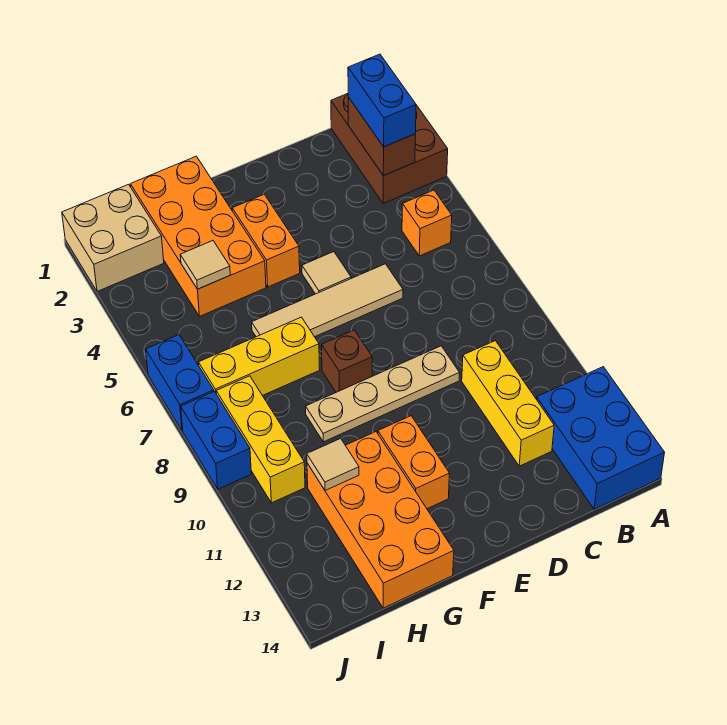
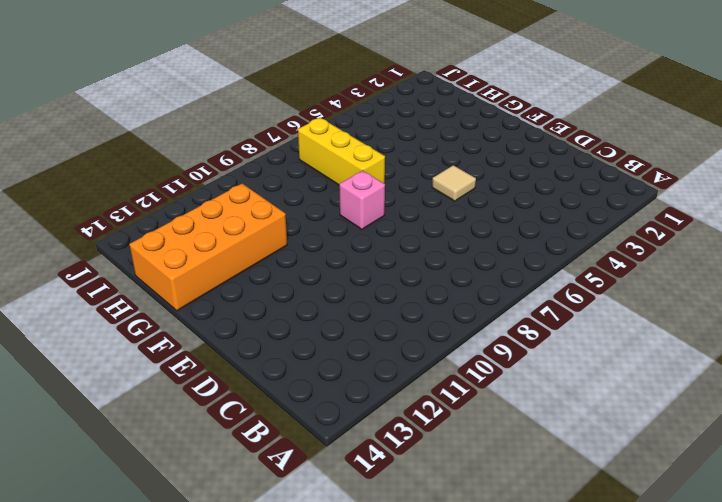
pink 1x1 brick [339,171,385,229] -> brown 1x1 brick [322,330,372,392]
none -> brown 2x3 brick [331,94,448,203]
none -> blue 2x3 brick [536,367,665,509]
none -> orange 1x1 brick [402,190,452,256]

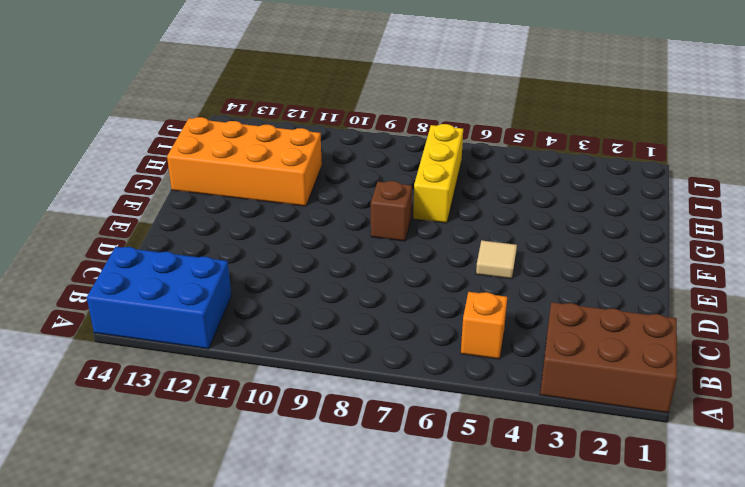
none -> yellow 1x3 brick [462,341,554,466]
none -> tan 1x4 tile [252,264,403,337]
none -> tan 1x4 plate [306,346,459,442]

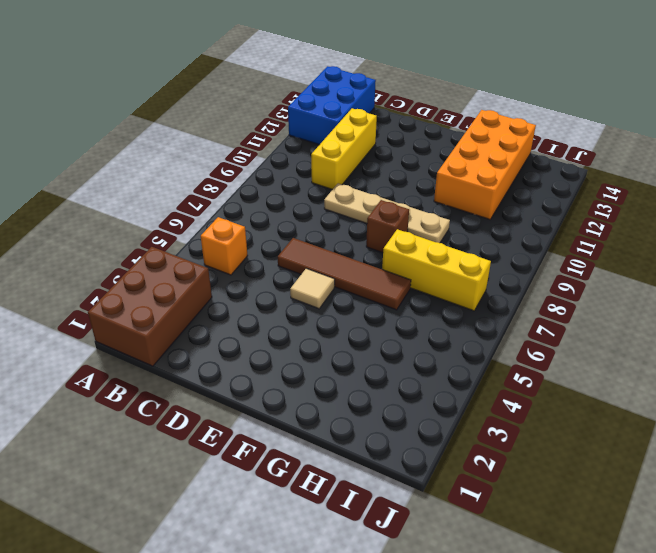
brown 1x4 tile [278,238,411,310] -> tan 1x4 tile [252,264,403,337]
none -> orange 1x2 brick [232,194,300,287]
none -> orange 1x2 brick [378,416,450,509]
none -> orange 2x4 brick [130,156,266,316]

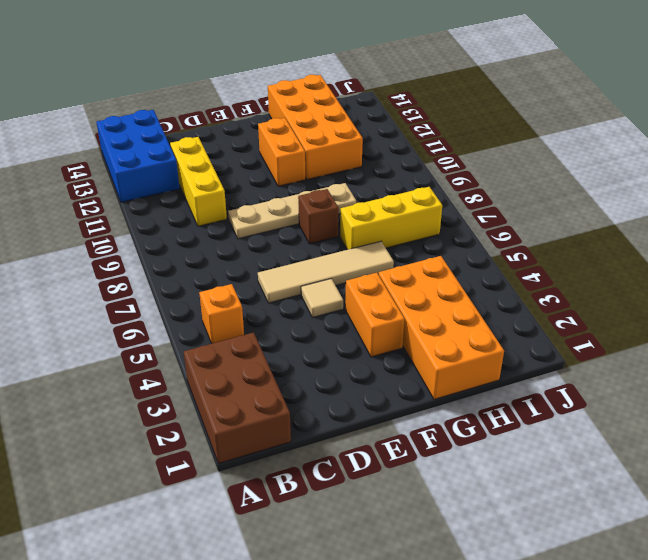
none -> tan 2x2 brick [62,184,164,291]
none -> yellow 1x3 brick [216,376,305,503]
none -> blue 1x2 brick [146,335,214,431]

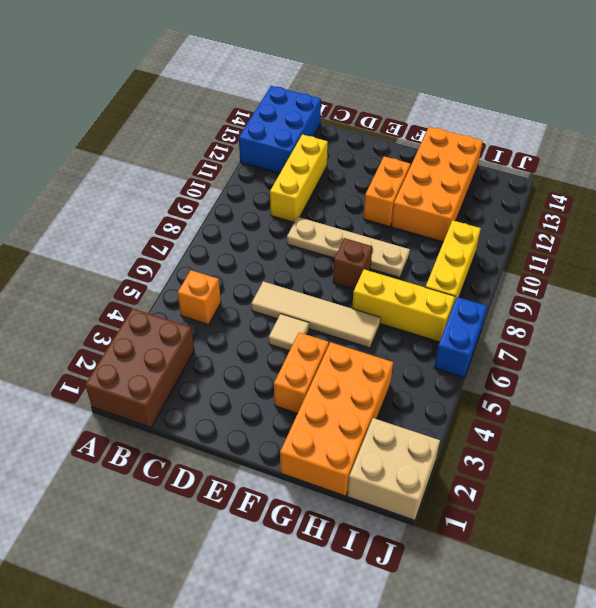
none -> blue 1x2 brick [181,391,251,489]
none -> brown 1x2 brick [348,97,415,176]
none -> tan 1x1 tile [180,241,230,289]

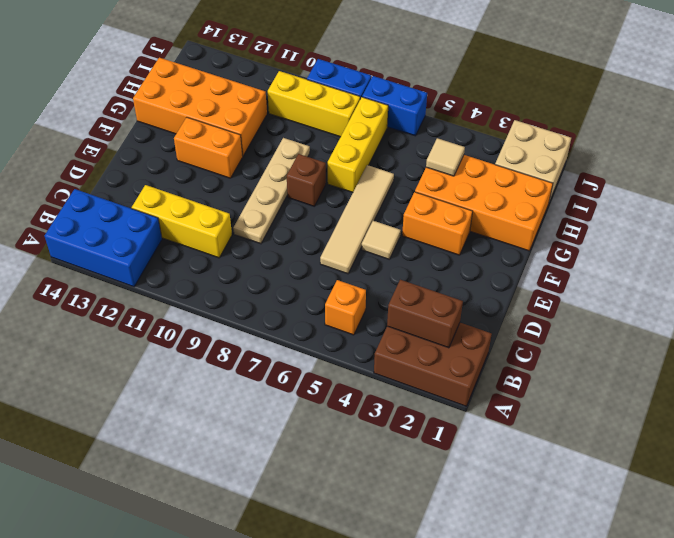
none -> tan 1x1 tile [307,438,359,491]
none -> blue 1x2 brick [348,54,416,147]

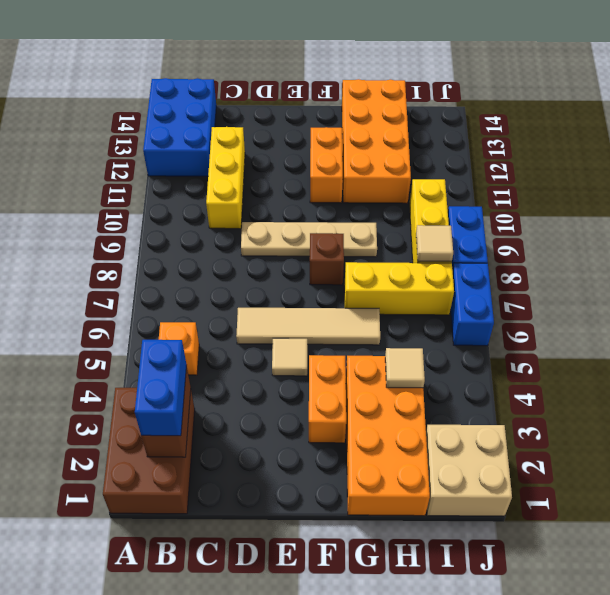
tan 1x1 tile [416,225,453,262] -> tan 1x1 tile moved to [307,438,359,491]

